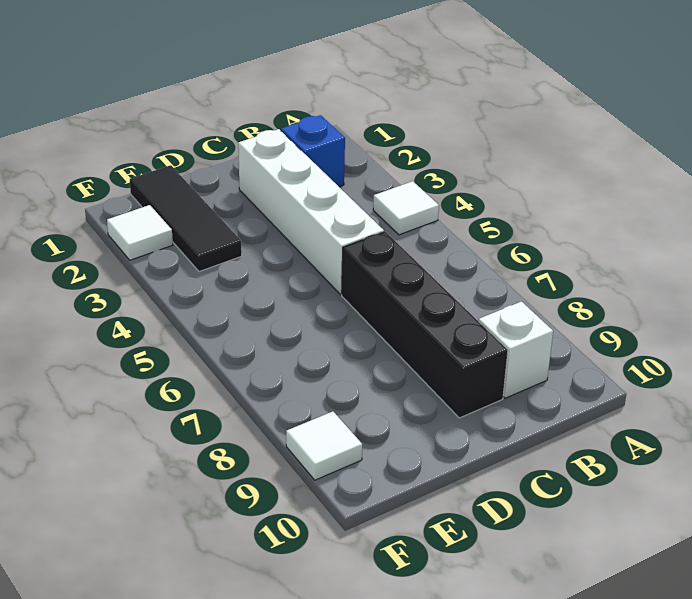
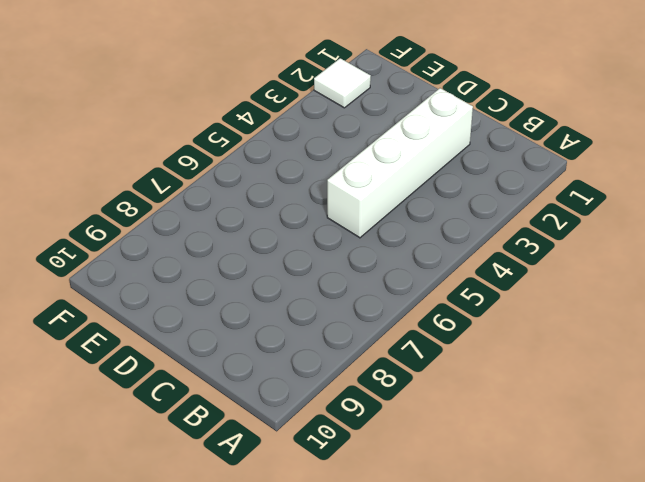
none -> white 1x1 tile [373,181,439,235]
none -> blue 1x1 brick [281,115,345,187]

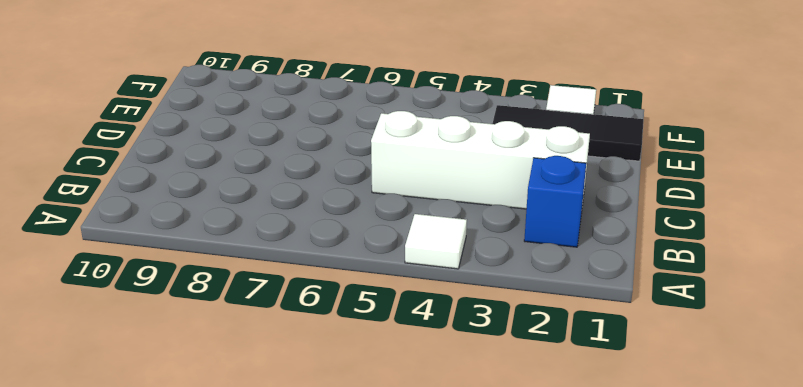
none -> white 1x1 brick [479,302,553,398]
none -> black 1x4 brick [342,232,508,418]

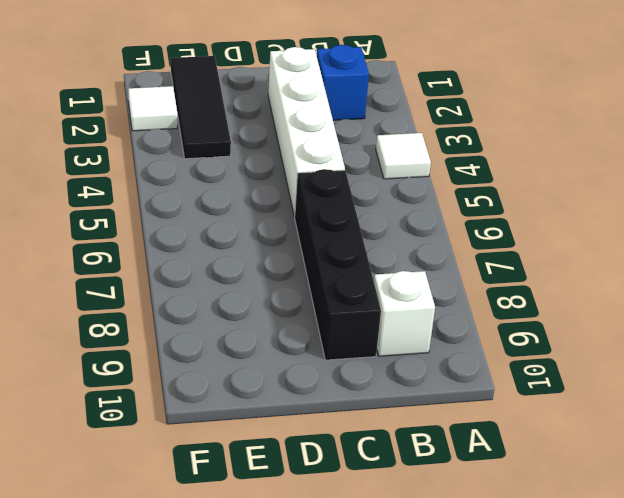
none -> white 1x1 tile [286,411,362,480]

